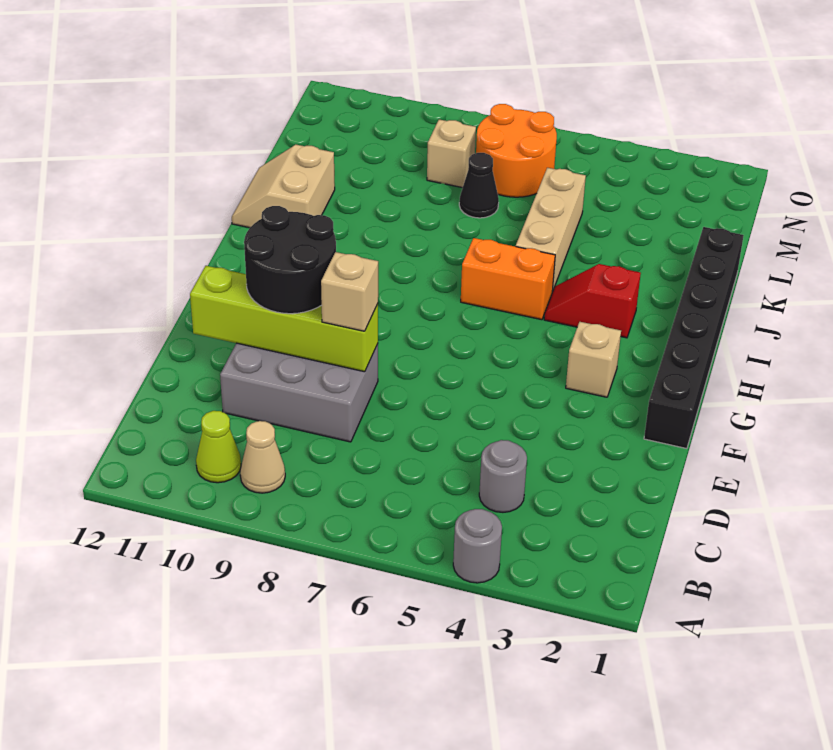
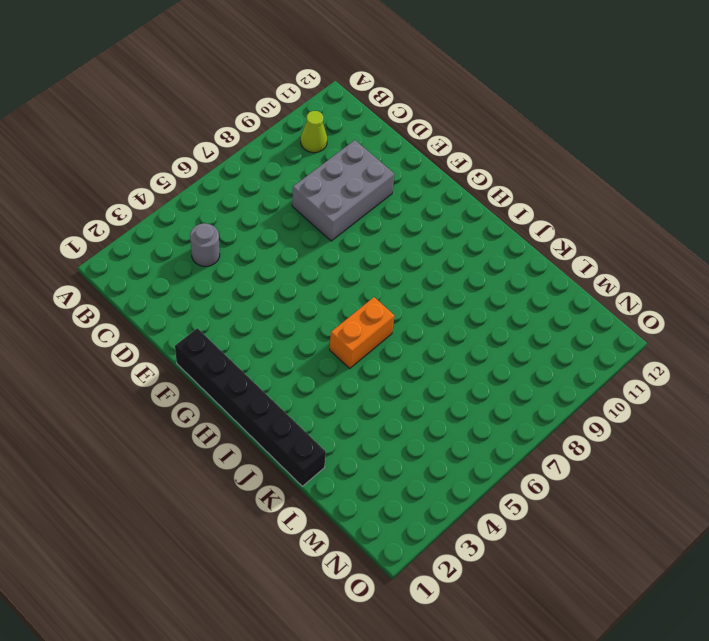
none -> grey 1x1 round brick [453,509,502,583]
none -> tan 1x1 cone [240,421,285,493]
none -> tan 1x1 brick [566,322,621,397]

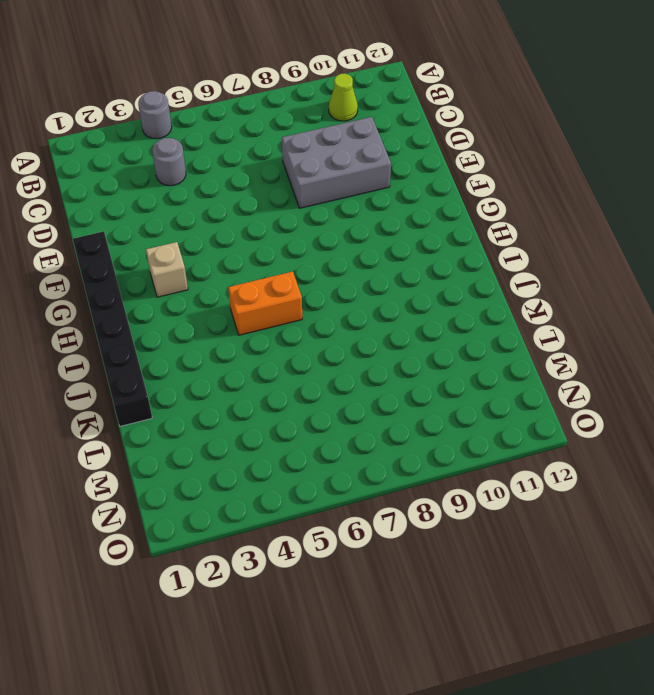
none -> tan 1x1 cone [240,421,285,493]
none -> red 1x2 slope [544,264,641,338]
none -> tan 1x3 brick [516,168,586,291]

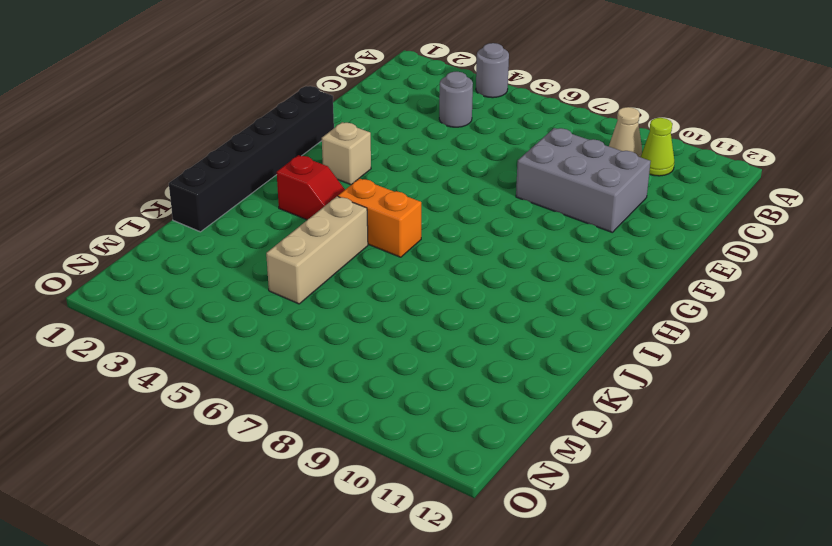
none -> tan 2x2 slope [232,145,335,228]
none -> black 1x1 cone [459,153,499,218]
none -> orange 2x2 round brick [476,104,557,197]

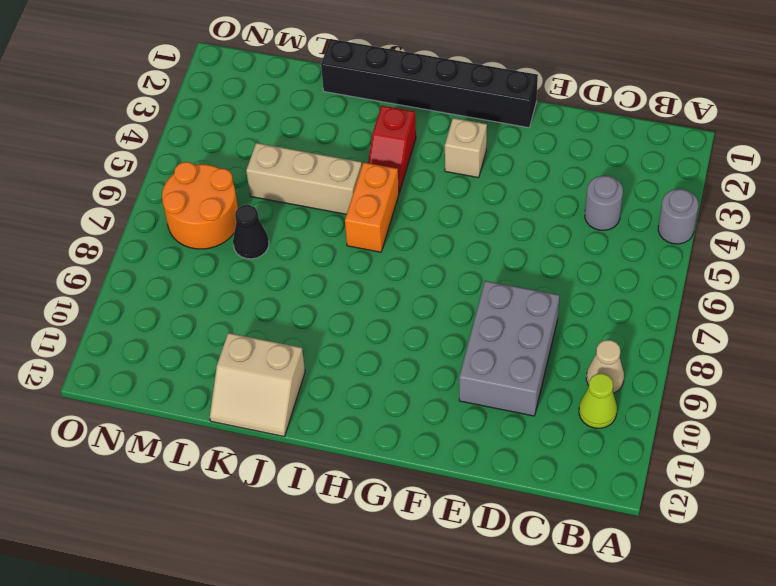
none -> tan 1x1 brick [427,119,476,188]
none -> lime 1x4 brick [190,266,378,372]
none -> tan 1x1 brick [321,252,378,331]

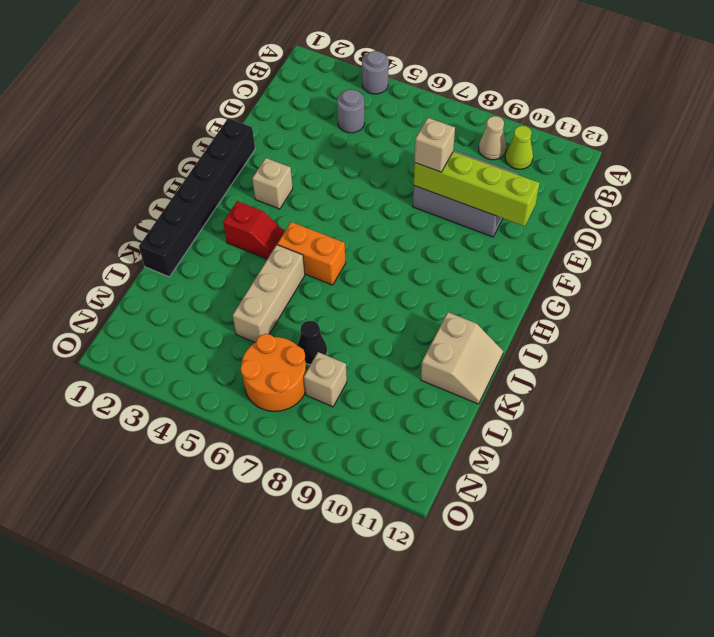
none -> black 2x2 round brick [244,206,336,314]

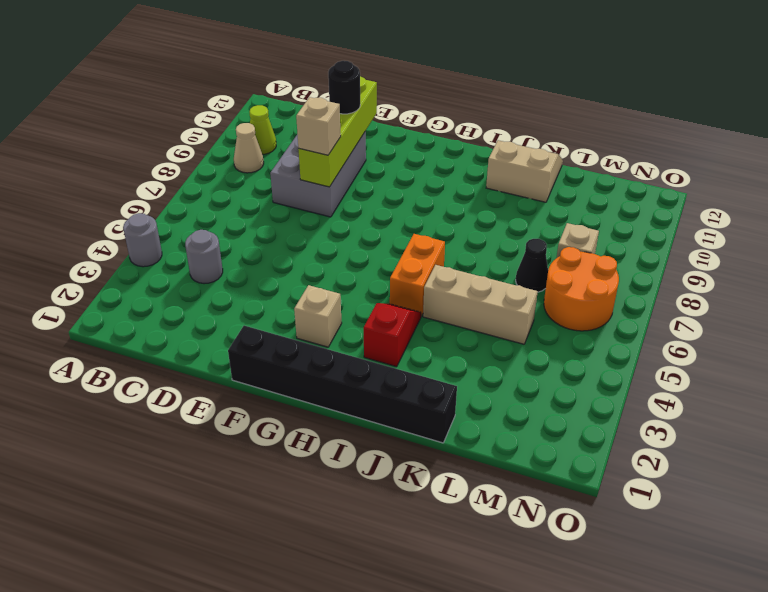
black 1x1 round brick [328,61,360,114] -> black 2x2 round brick [244,206,336,314]

